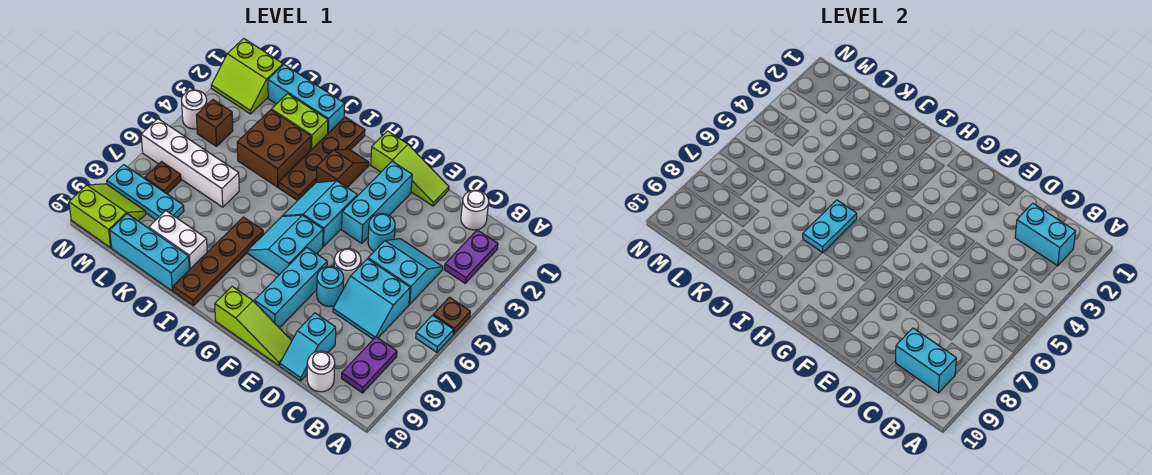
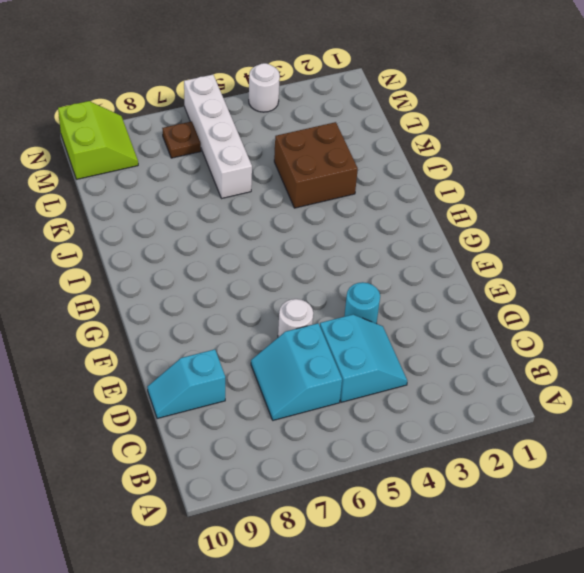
none -> brown 1x1 plate [433,297,470,334]
none -> cyan 1x1 plate [416,315,454,352]
none -> purple 1x2 plate [444,230,498,283]
none -> purple 1x2 plate [342,337,397,393]

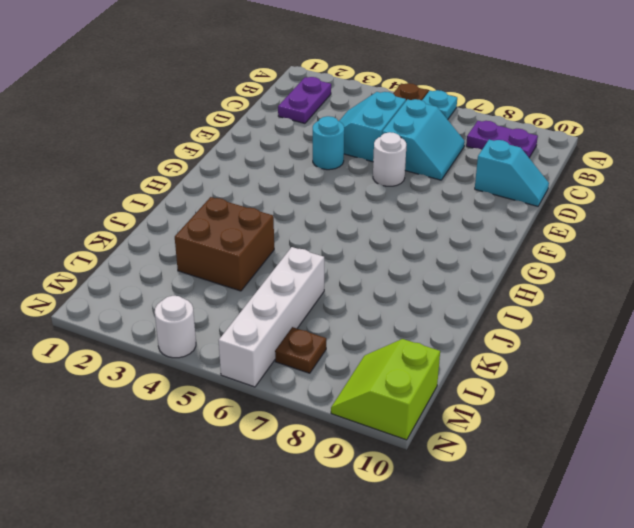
purple 1x2 plate [278,77,331,123] -> purple 1x2 plate turned to [444,230,498,283]
none -> white 1x1 round brick [461,190,489,230]
none -> white 1x1 round brick [307,351,335,392]
none -> lime 1x3 slope [371,131,449,206]
none -> cyan 1x1 round brick [317,266,344,307]

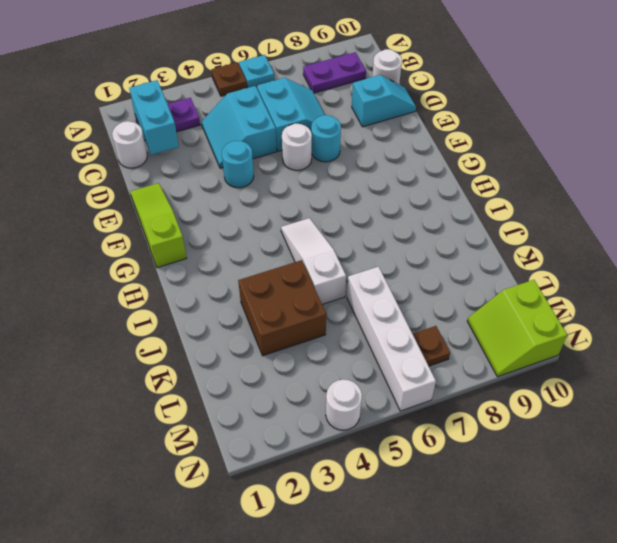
white 1x3 slope [281,218,346,304] -> cyan 2x2 slope [283,181,357,246]
none -> lime 1x3 slope [215,286,292,366]
none -> cyan 1x3 brick [342,161,412,243]
none -> cyan 1x3 brick [254,248,327,328]
none -> cyan 2x2 slope [248,215,323,275]

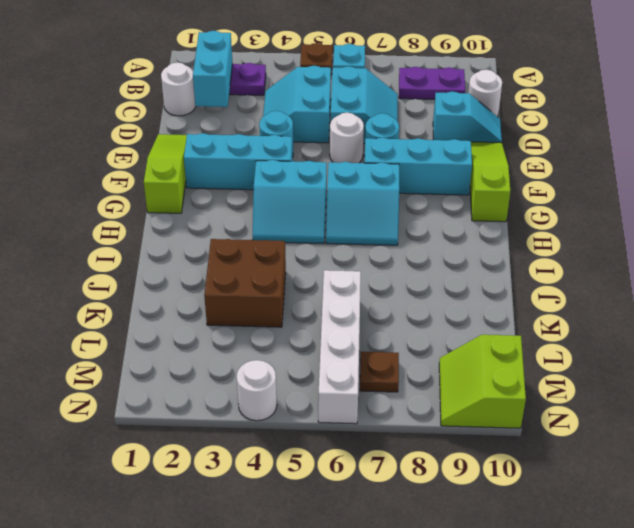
none -> brown 1x2 slope [317,149,369,187]
none -> brown 1x4 plate [279,117,365,201]
none -> brown 1x4 plate [173,217,263,306]
none -> cyan 1x3 brick [268,65,345,133]

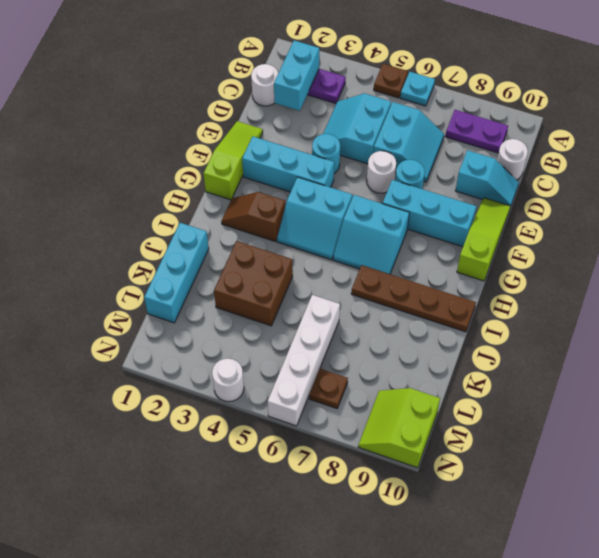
none -> brown 1x4 plate [279,117,365,201]
none -> lime 1x2 brick [272,94,328,150]
none -> white 1x2 brick [149,211,207,270]
none -> cyan 1x3 brick [110,214,189,291]

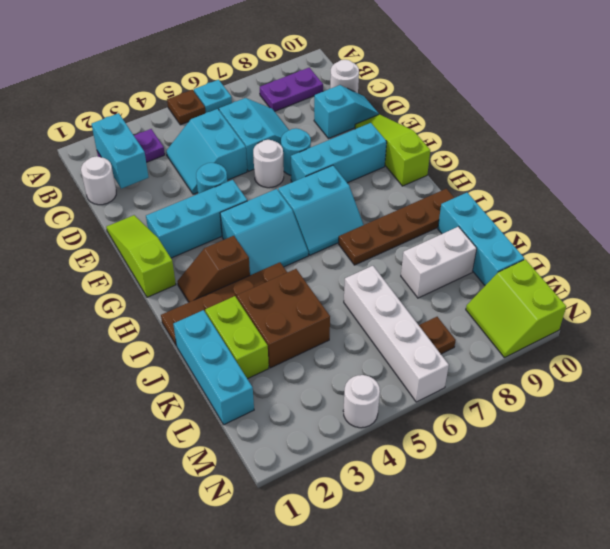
white 1x2 brick [401,227,477,298] -> white 1x2 brick turned to [149,211,207,270]
none -> cyan 1x3 plate [107,165,184,220]
none -> lime 2x2 slope [211,39,283,114]
none -> brown 1x1 brick [196,100,233,146]
none -> cyan 1x2 brick [896,328,956,393]

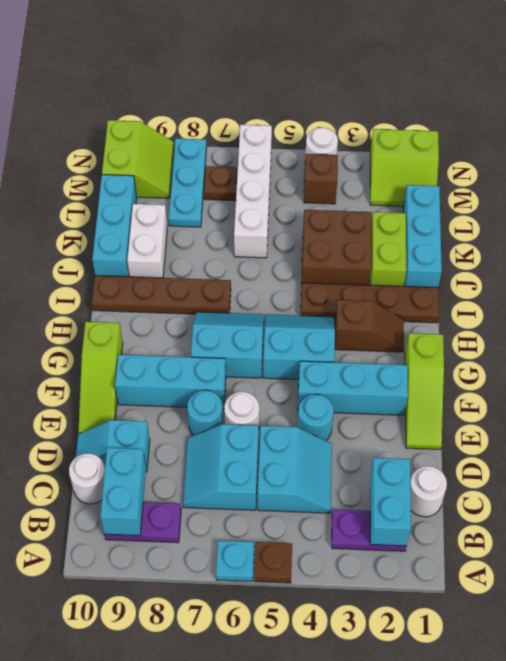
lime 2x2 slope [370,129,439,206] -> lime 2x2 slope turned to [211,39,283,114]
none -> cyan 1x2 plate [803,200,857,253]

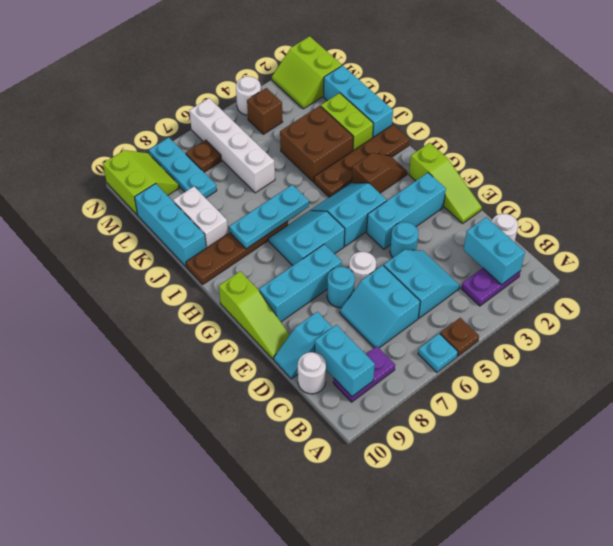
cyan 1x3 plate [229,185,309,249] -> cyan 1x2 plate [803,200,857,253]

